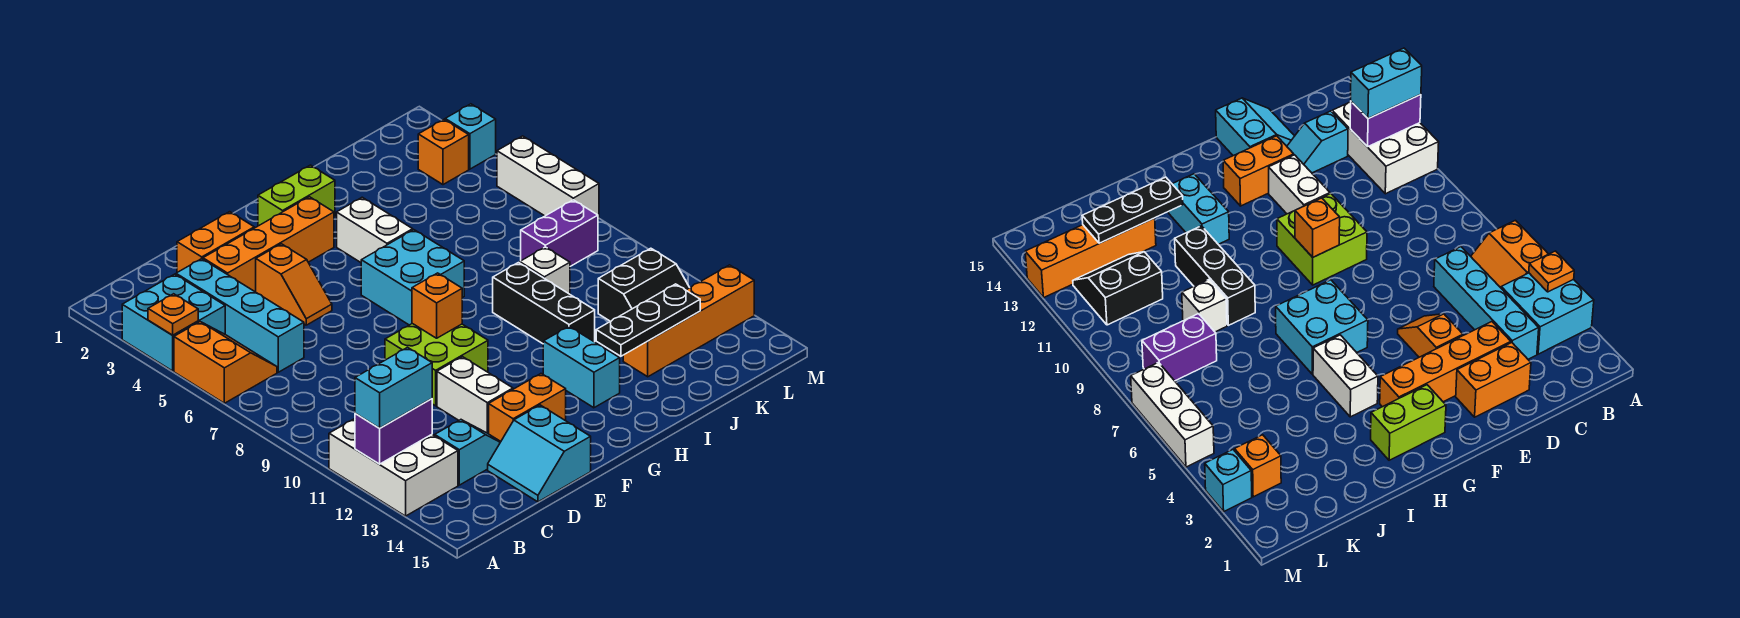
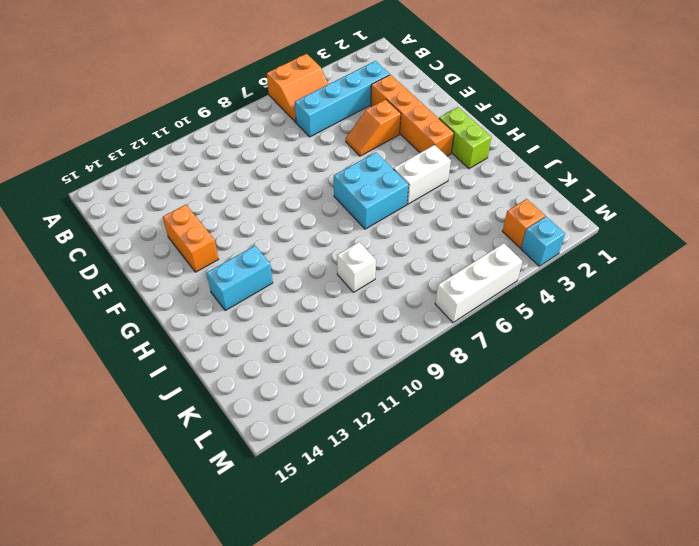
none -> cyan 2x2 brick [122,274,225,371]
none -> white 2x3 brick [329,419,458,516]
none -> cyan 1x2 slope [435,420,501,485]

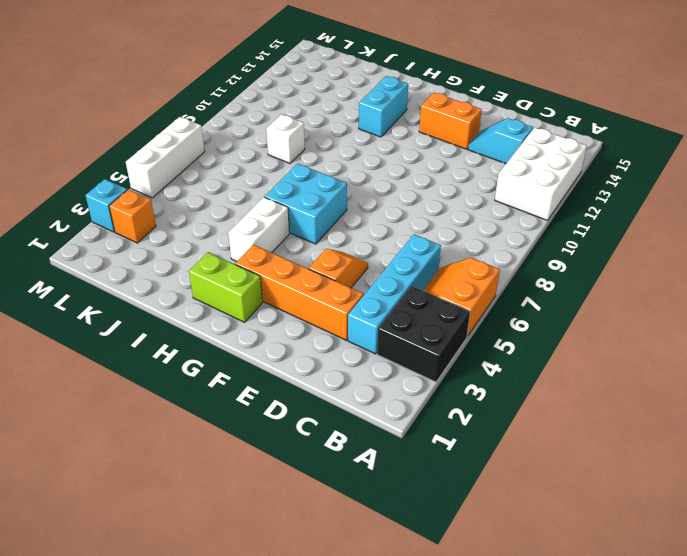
black 2x2 brick [377,286,470,382] -> cyan 2x2 brick [122,274,225,371]
none -> orange 1x2 brick [177,212,254,272]
none -> cyan 2x2 slope [488,405,591,502]
none -> lime 2x2 brick [385,324,488,406]

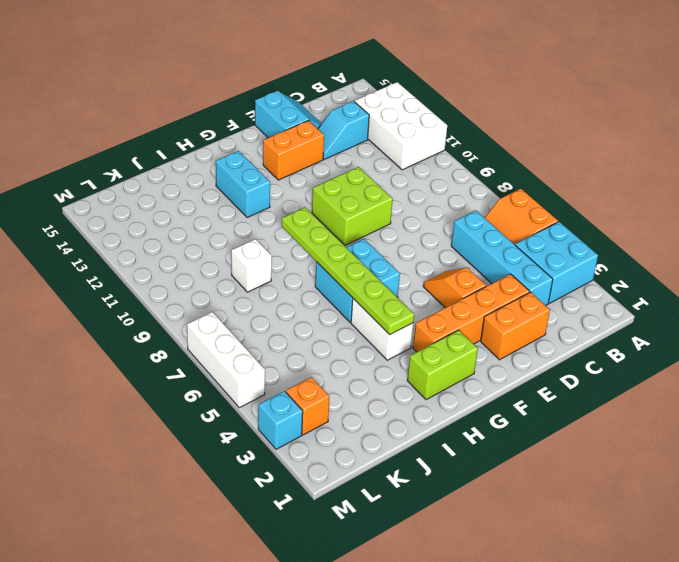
lime 1x6 plate [282,207,414,335] -> none
none -> white 1x2 brick [437,357,513,434]
none -> black 1x3 brick [493,263,595,344]
none -> orange 1x4 brick [623,265,754,377]

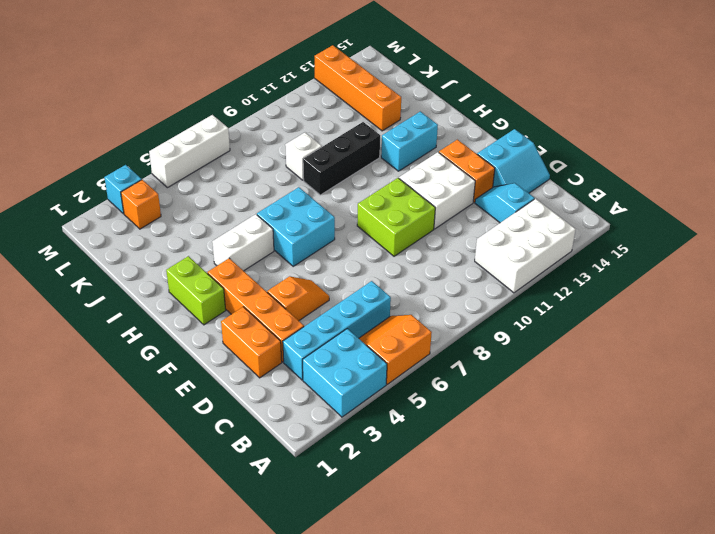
white 2x2 brick [399,152,475,229] -> white 1x2 brick [437,357,513,434]
none -> purple 1x2 brick [521,200,598,266]
none -> black 2x2 slope [598,248,690,321]
none -> orange 1x1 plate [148,294,198,335]

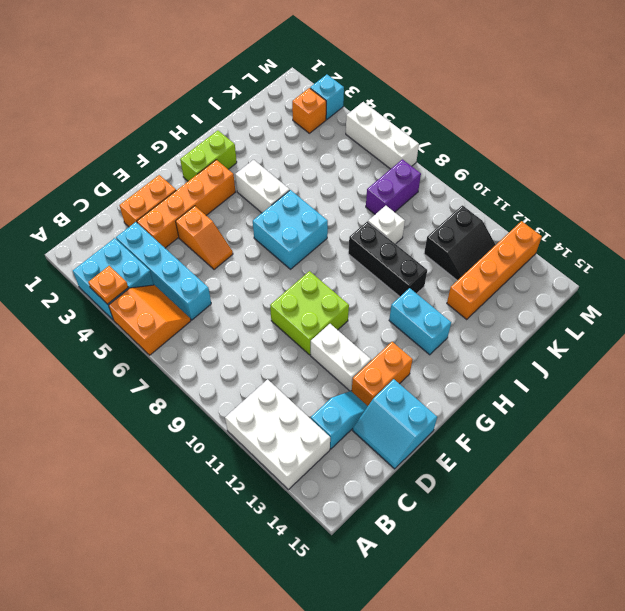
none -> purple 1x2 brick [355,399,432,464]
none -> orange 1x1 brick [412,273,462,338]
none -> black 1x3 plate [596,284,700,356]

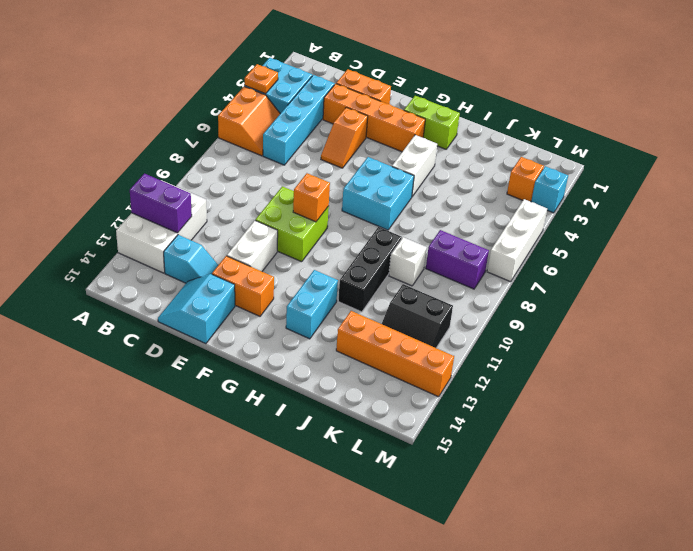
none -> black 1x3 plate [596,284,700,356]
none -> cyan 1x2 brick [355,348,432,428]

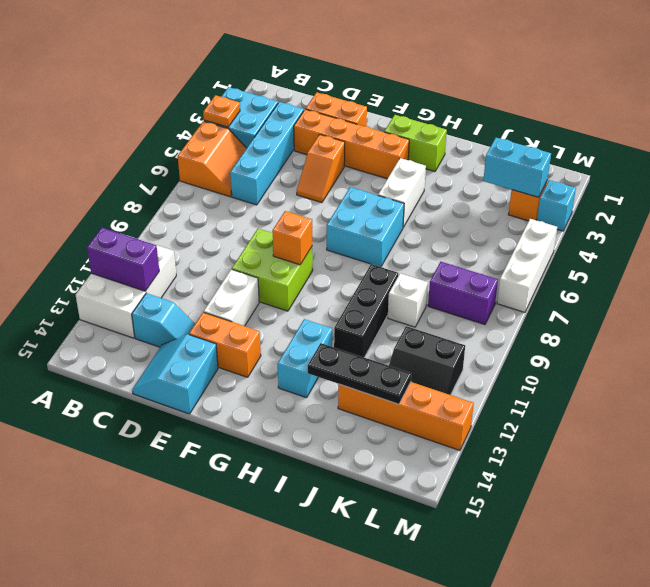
cyan 1x2 brick [483,138,551,197] -> cyan 1x2 brick moved to [355,348,432,428]

